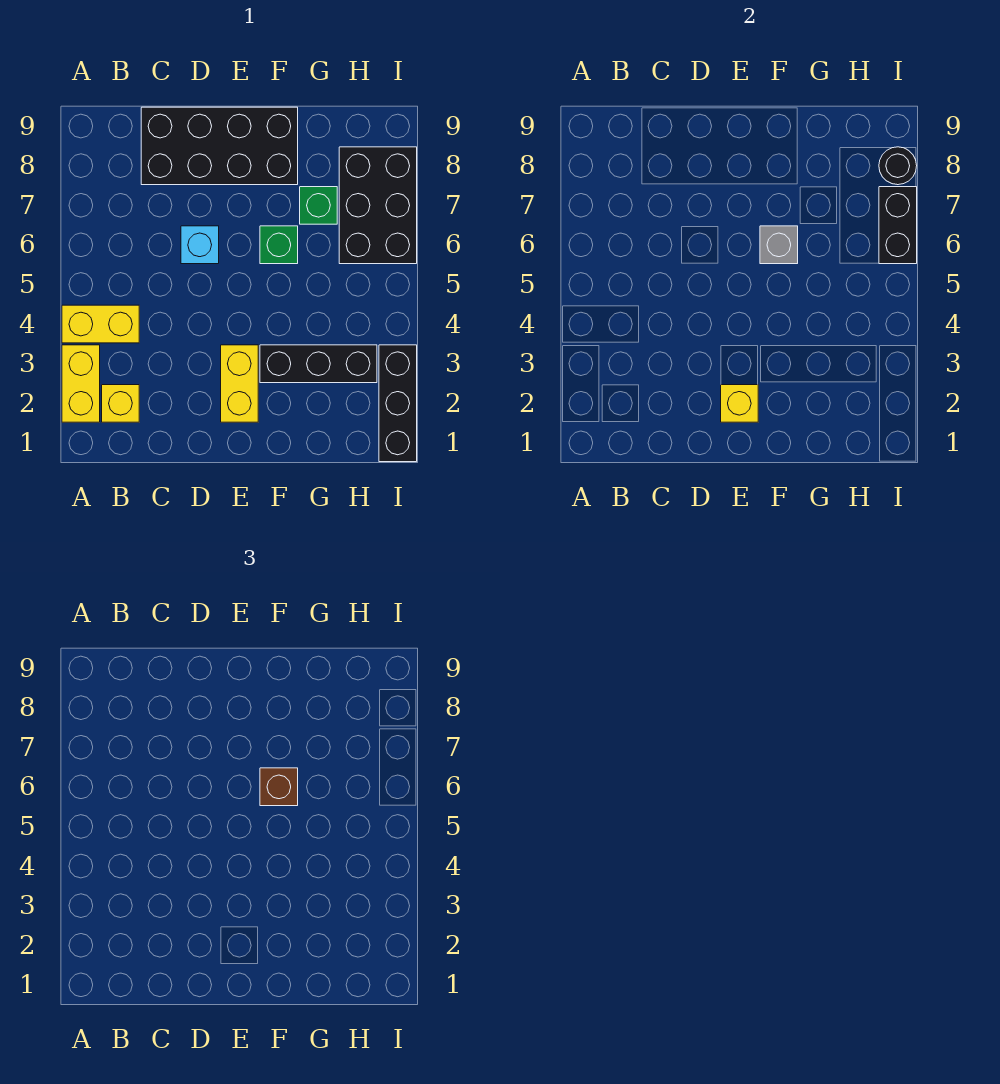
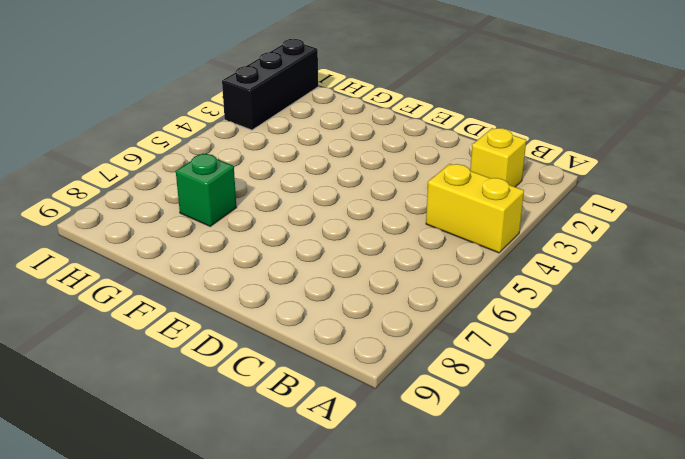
none -> yellow 1x2 brick [62,345,100,422]
none -> black 2x4 brick [141,107,298,185]
none -> cyan 1x1 brick [181,226,219,264]

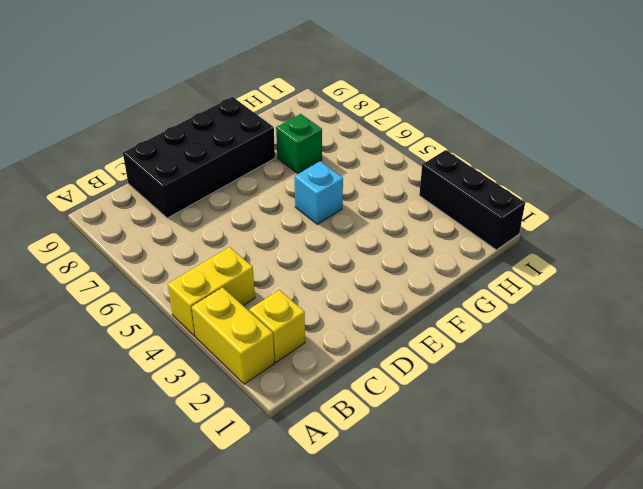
cyan 1x1 brick [294,161,343,224] -> cyan 1x1 brick moved to [181,226,219,264]
none -> yellow 1x2 brick [221,345,258,422]
none -> black 1x3 brick [260,345,377,383]
none -> green 1x1 brick [260,226,298,264]

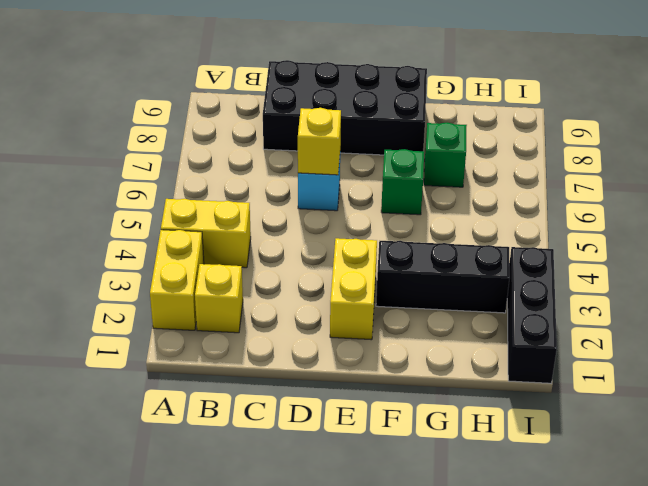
yellow 1x1 brick [298,108,341,175] -> yellow 1x1 brick moved to [721,385,758,422]
none -> black 2x3 brick [339,147,417,264]
none -> grey 1x1 brick [760,226,798,264]
none -> black 1x2 brick [879,187,917,264]

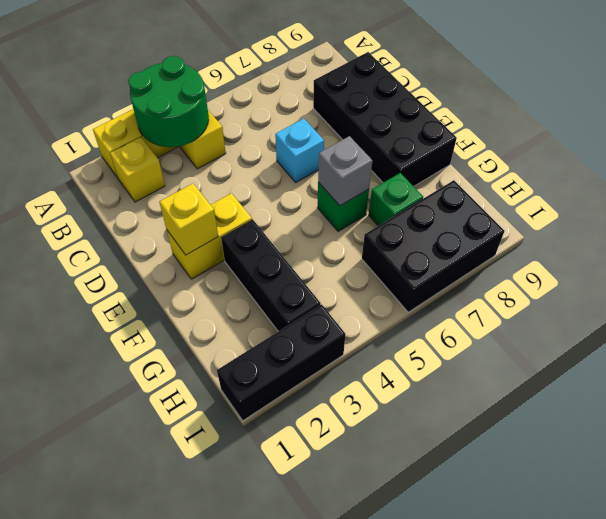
green 2x2 round brick [128,56,209,147] -> none
none -> black 1x2 brick [879,187,917,264]
none -> black 1x1 round brick [879,147,917,185]
none -> brown 1x1 brick [260,768,298,806]

